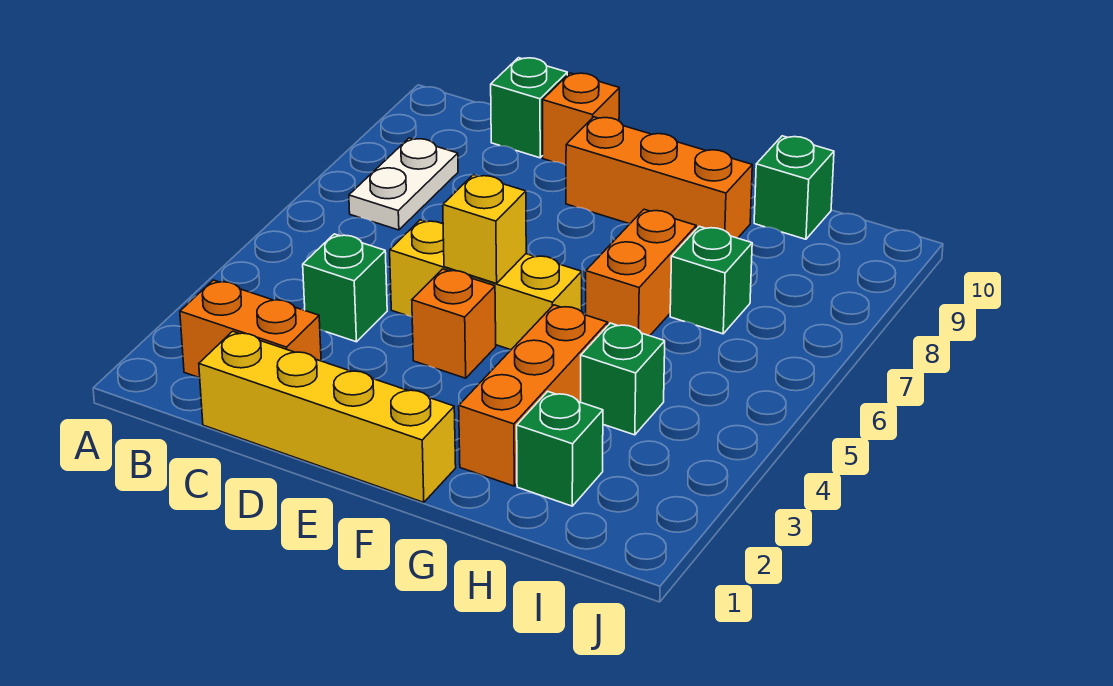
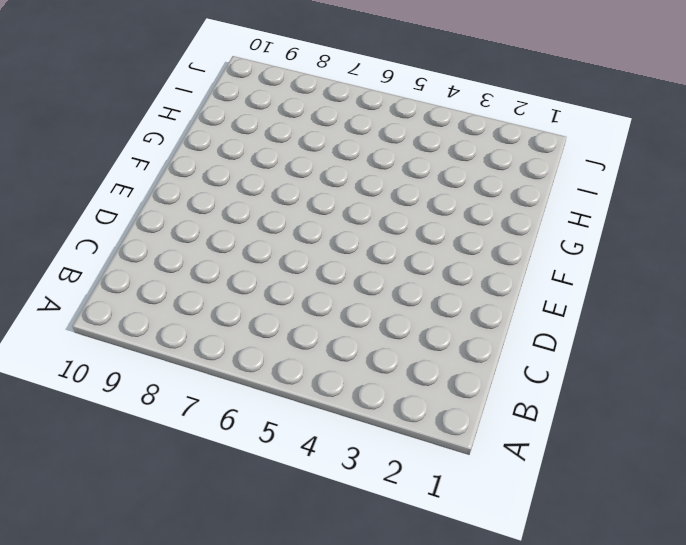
none -> orange 1x2 brick [180,280,321,378]
none -> white 1x2 plate [349,138,458,230]
none -> yellow 1x4 brick [199,331,456,502]

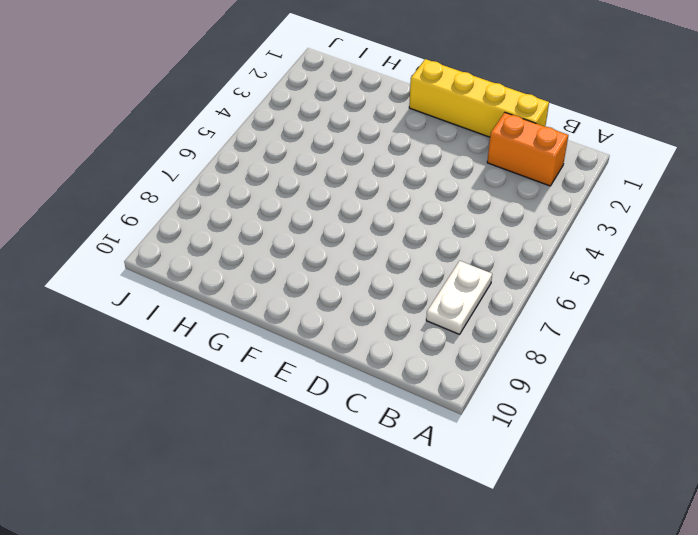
none -> green 1x1 brick [303,234,387,342]
none -> green 1x1 brick [491,58,567,158]
none -> yellow 1x3 brick [390,220,582,350]

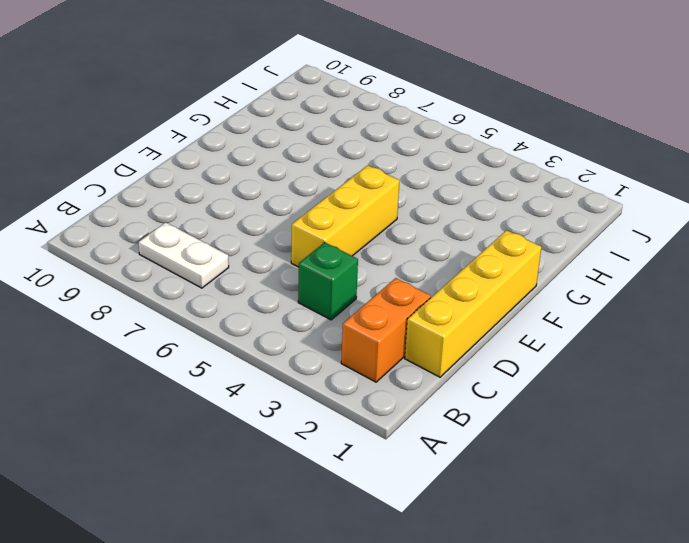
none -> green 1x1 brick [491,58,567,158]
none -> orange 1x1 brick [543,73,619,165]
none -> orange 1x1 brick [412,269,496,378]

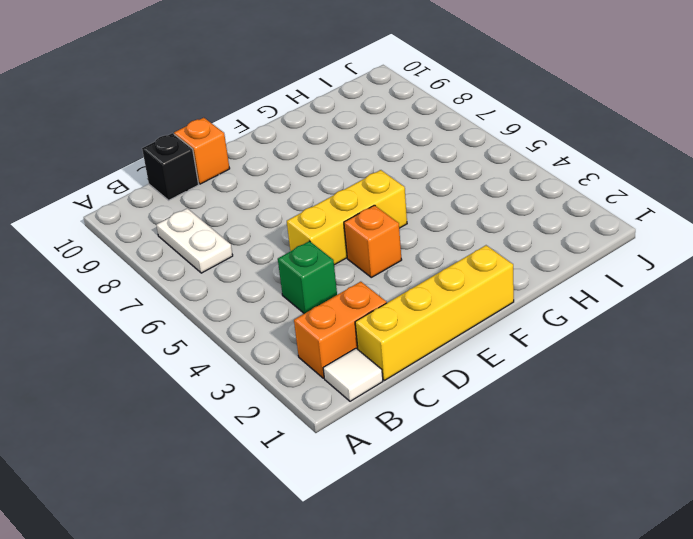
white 1x1 tile [323,348,383,401] -> none
black 1x1 brick [142,133,199,200] -> green 1x1 brick [491,58,567,158]
none -> orange 1x3 brick [566,117,752,238]
none -> orange 1x3 brick [459,305,608,486]
none -> orange 1x2 brick [586,209,696,336]

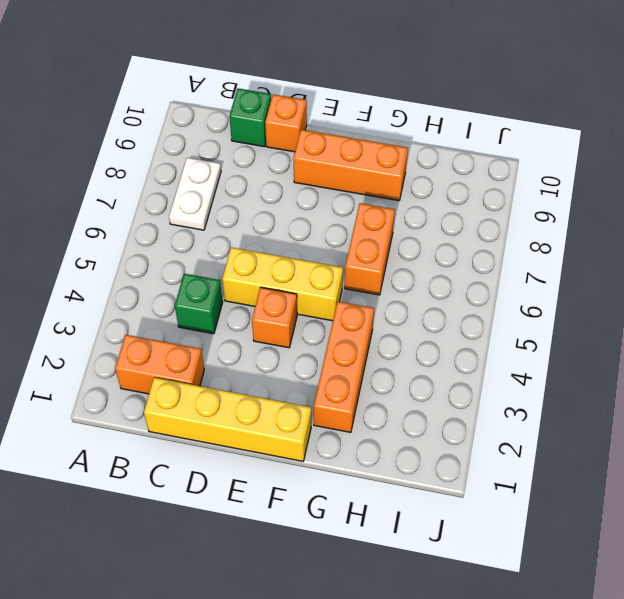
none -> green 1x1 brick [517,391,603,506]
none -> green 1x1 brick [581,323,665,435]
none -> green 1x1 brick [670,226,752,334]

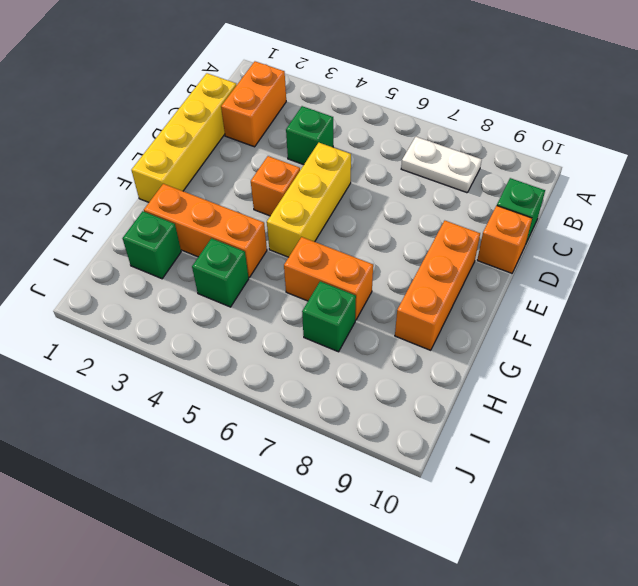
none -> green 1x1 brick [754,136,834,239]
none -> yellow 1x1 brick [443,175,526,284]

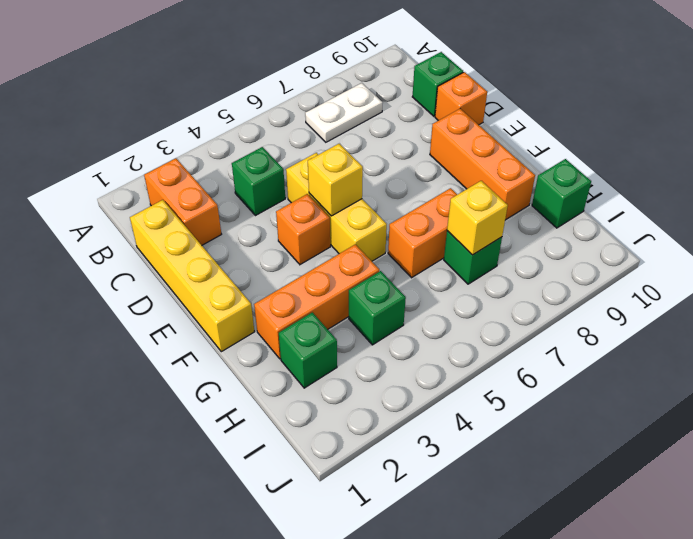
yellow 1x1 brick [447,181,508,255] -> none

